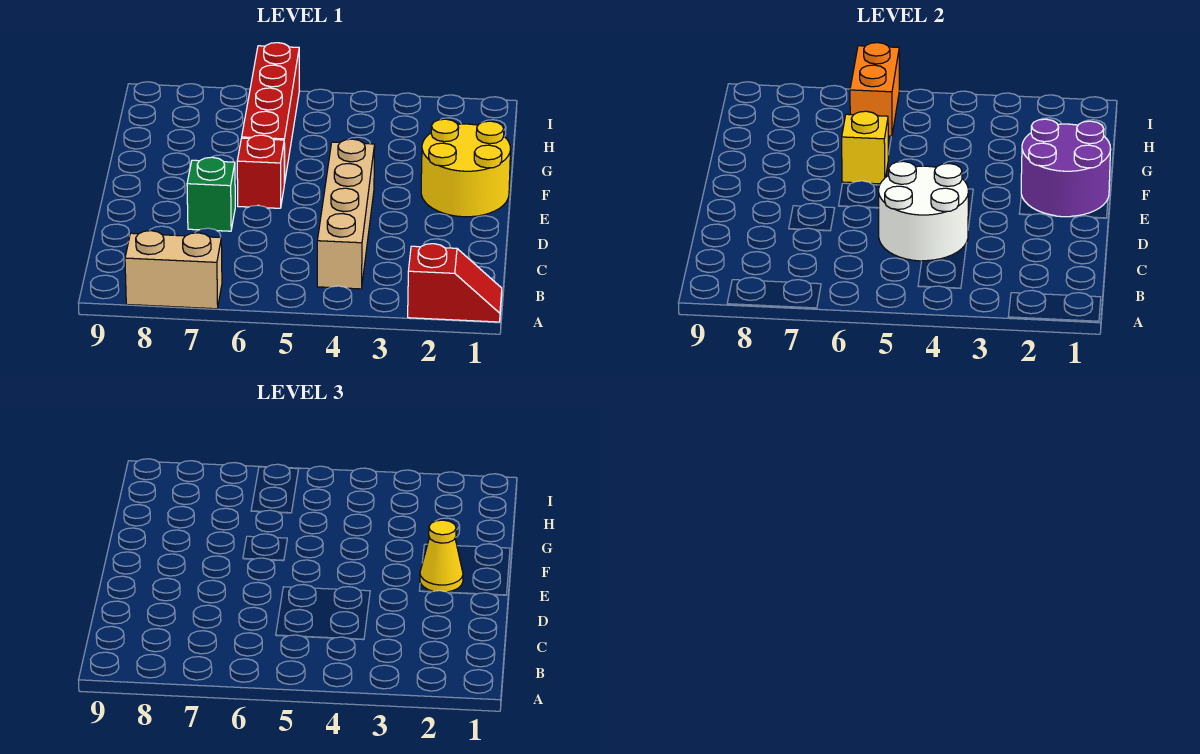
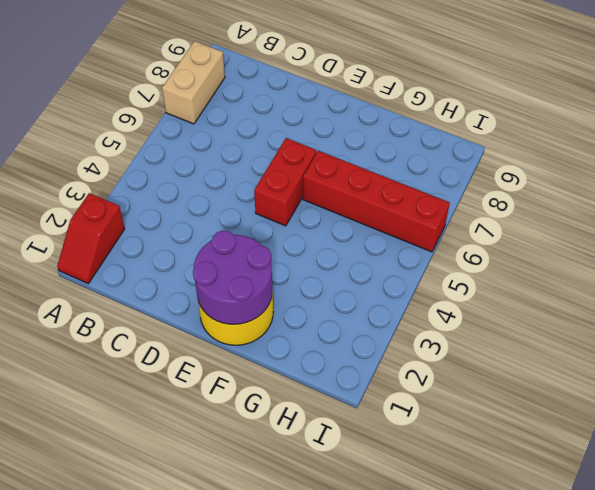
red 1x2 brick [254,138,316,226] -> red 1x1 brick [237,135,284,208]
none -> tan 1x4 brick [317,139,375,289]
none -> green 1x1 brick [187,157,235,231]
none -> white 2x2 round brick [879,161,968,261]

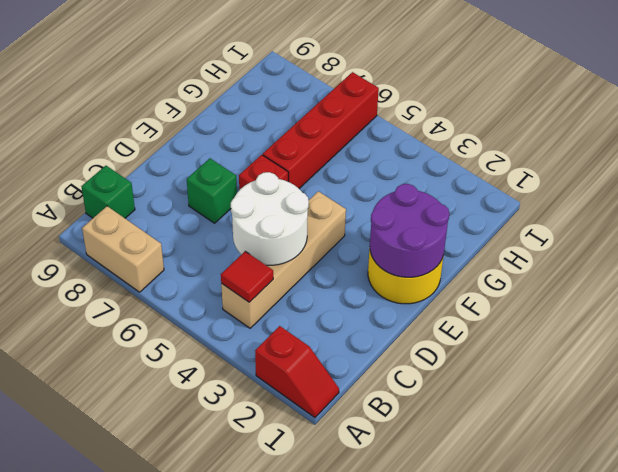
red 1x1 tile [221,251,273,302] -> none
green 1x1 brick [81,166,135,218] -> none
none -> yellow 1x1 brick [842,111,888,184]
none -> orange 1x2 brick [850,43,899,136]
none -> yellow 1x1 cone [420,520,463,592]

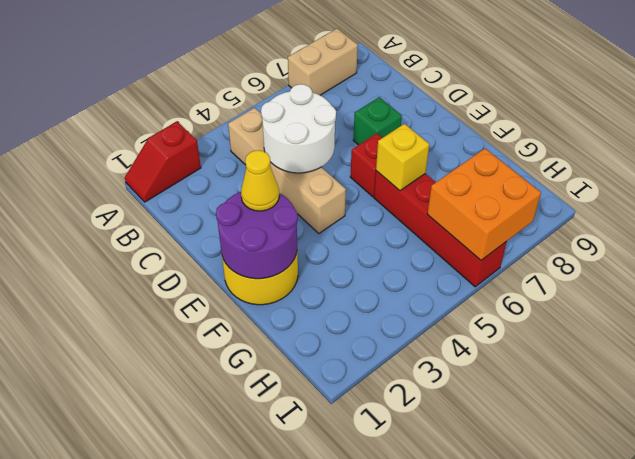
orange 2x2 brick [427,149,541,260] -> orange 1x2 brick [850,43,899,136]

